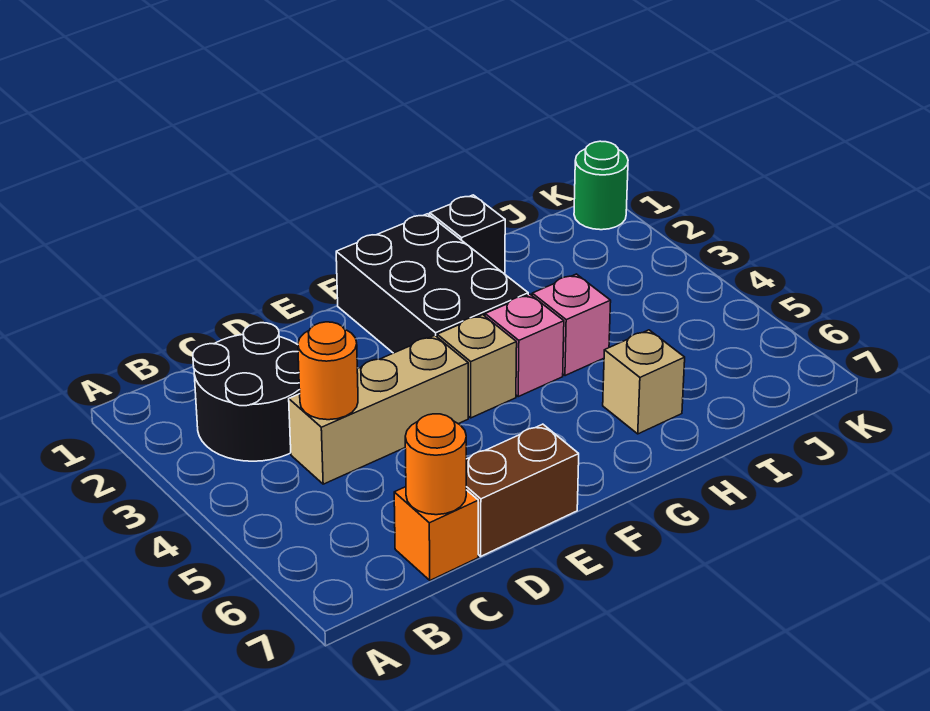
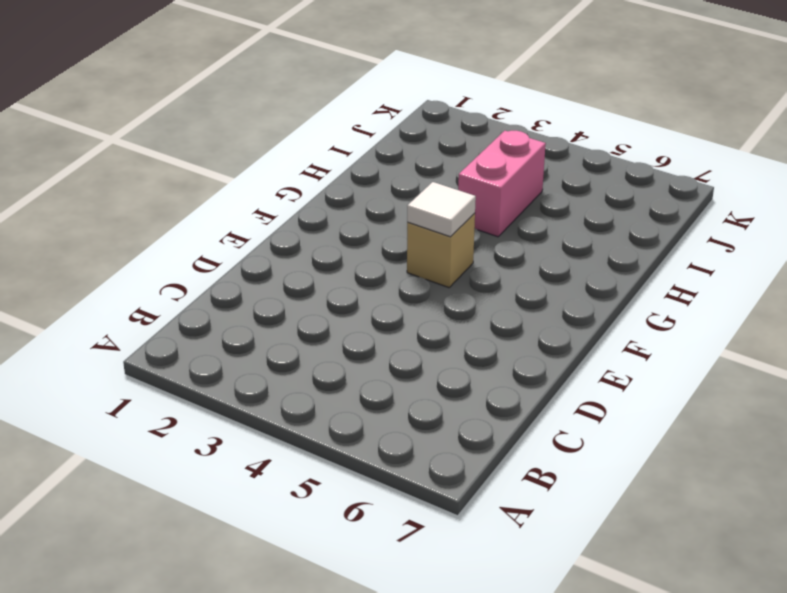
white 1x1 tile [407,182,476,237] -> none
pink 1x2 brick [458,131,546,237] -> pink 1x1 brick [532,274,611,376]
none -> black 2x2 round brick [193,323,300,461]
none -> tan 1x3 brick [289,335,468,484]
none -> orange 1x1 brick [394,487,478,580]

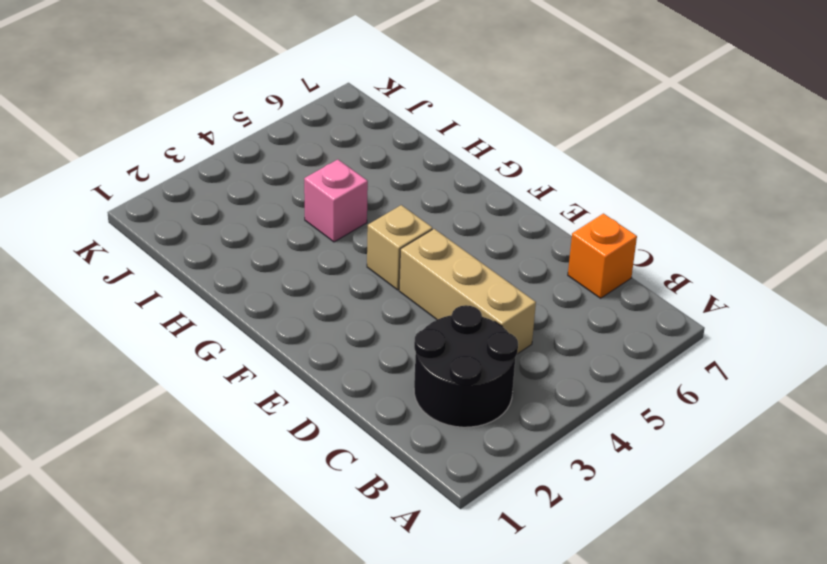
none -> brown 1x2 brick [466,424,579,556]
none -> black 2x3 brick [336,214,528,353]
none -> pink 1x1 brick [485,294,564,397]

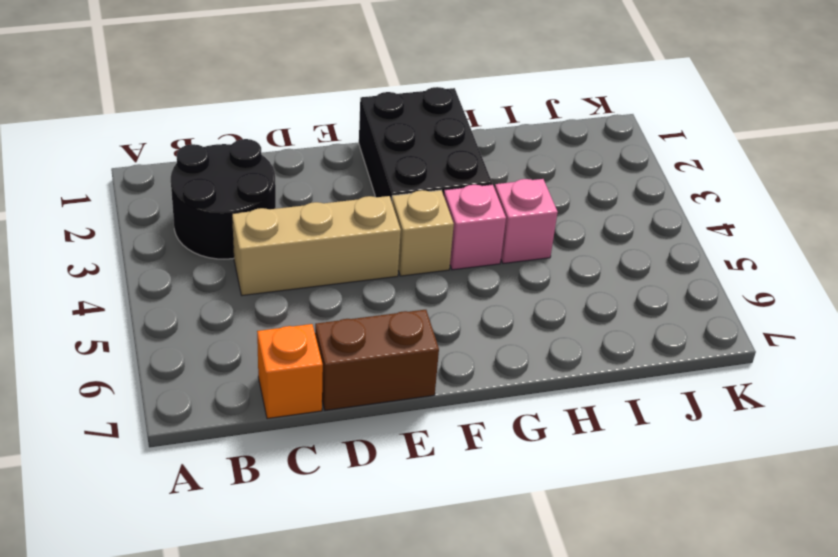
none -> black 1x1 brick [430,195,505,274]
none -> tan 1x1 brick [603,330,685,434]
none -> green 1x1 round brick [574,141,628,230]

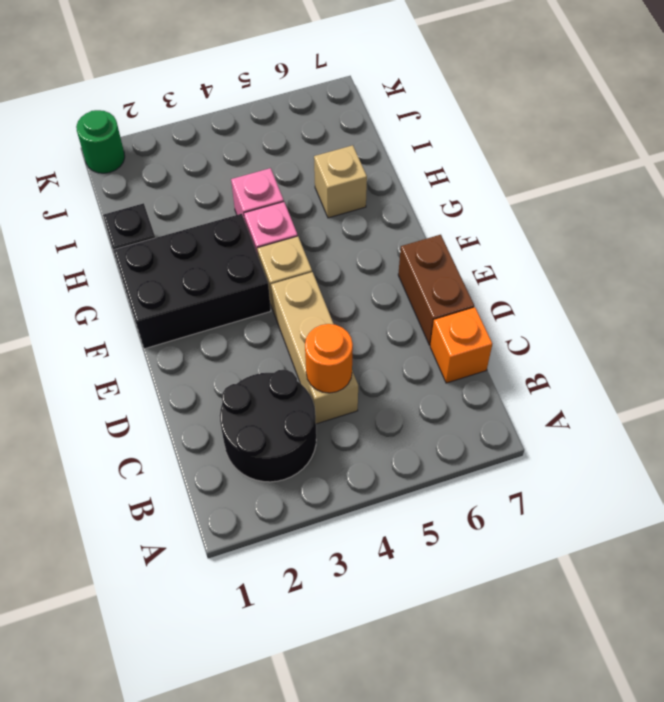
none -> orange 1x1 round brick [405,414,466,515]

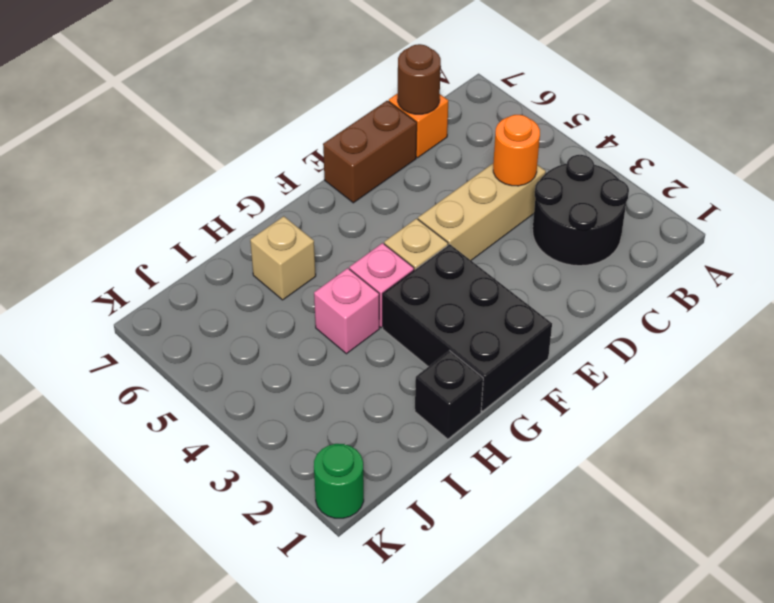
brown 1x1 round brick [398,44,441,114] -> orange 1x1 round brick [405,414,466,515]

